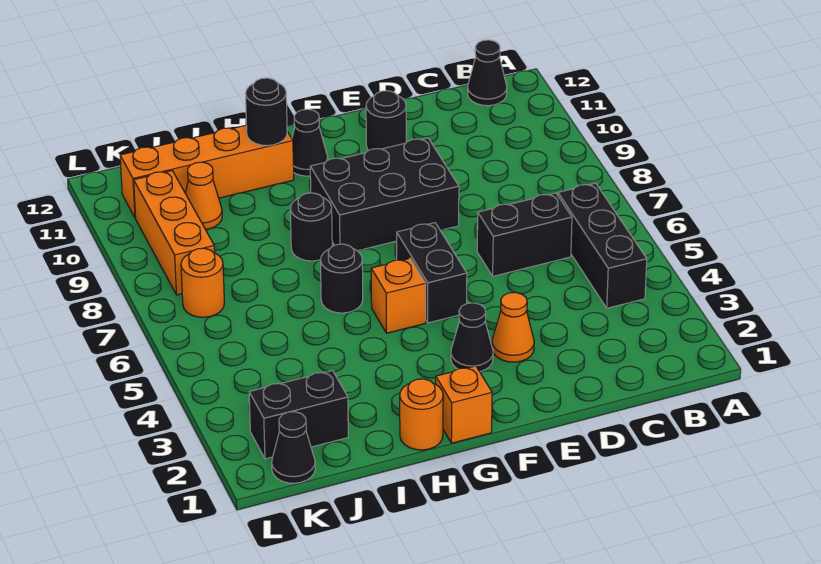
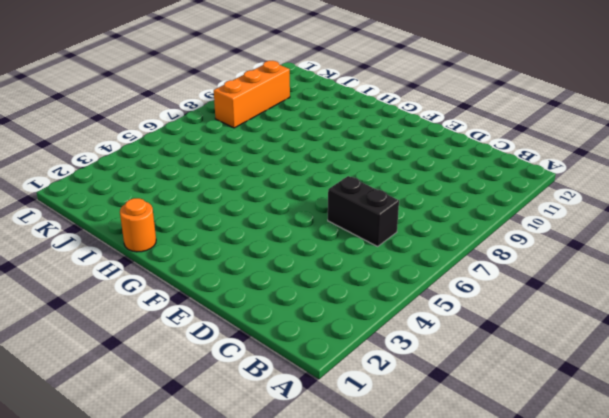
none -> black 1x3 brick [558,183,647,308]
none -> black 1x1 cone [468,40,507,106]
none -> orange 1x1 cone [492,292,534,362]

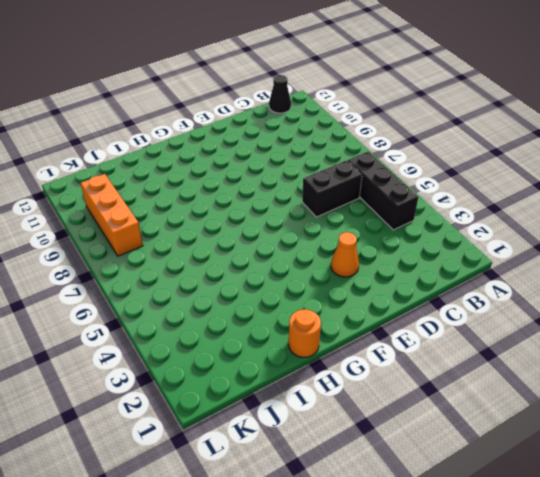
none -> black 2x3 brick [310,138,459,251]
none -> black 1x1 round brick [366,91,406,150]
none -> black 1x1 cone [451,303,493,372]

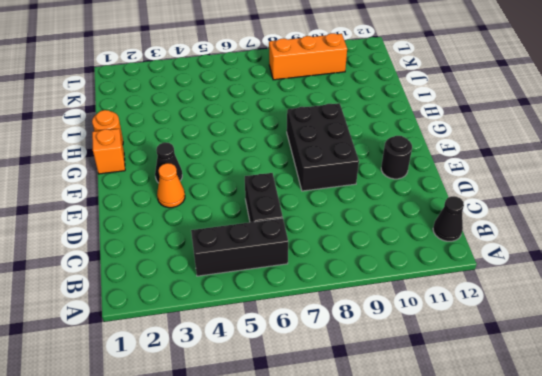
none -> black 1x2 brick [397,223,467,323]
none -> orange 1x1 brick [371,259,426,333]
none -> black 1x1 cone [292,109,328,176]

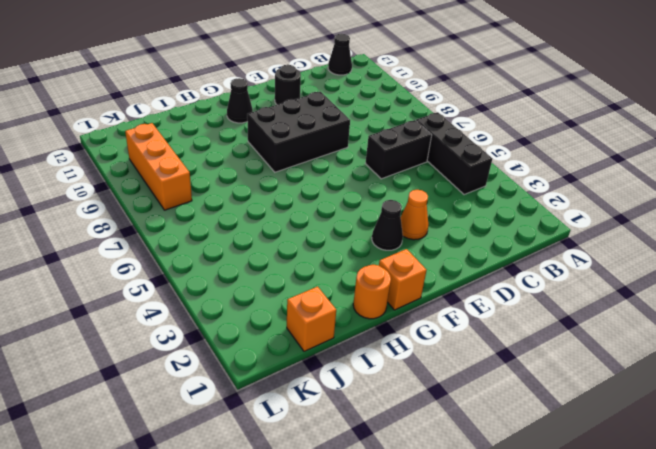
orange 1x1 brick [287,286,336,351] -> orange 1x1 brick moved to [371,259,426,333]
none -> black 1x2 brick [397,223,467,323]
none -> black 1x1 round brick [321,244,363,313]
none -> black 1x1 round brick [290,193,332,261]

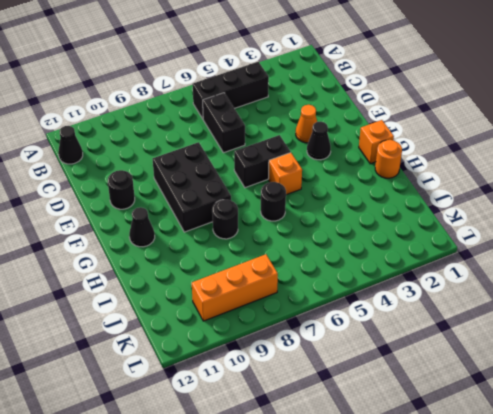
none -> orange 1x4 brick [120,125,294,218]
none -> black 1x2 brick [249,371,348,459]
none -> orange 1x1 cone [185,162,222,229]

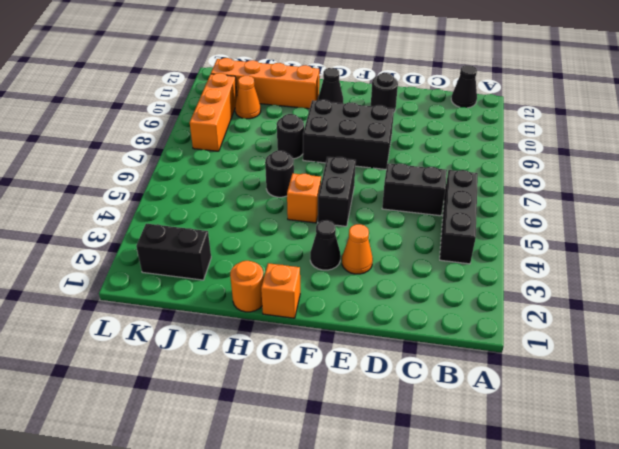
none -> black 1x1 cone [272,412,315,483]
none -> orange 1x1 round brick [181,248,224,317]
none -> black 1x1 round brick [246,78,287,146]

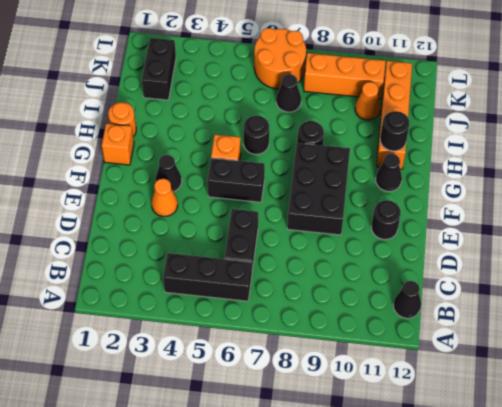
black 1x1 cone [276,74,301,112] -> black 1x1 cone moved to [272,412,315,483]
orange 2x2 round brick [254,28,306,89] -> orange 1x1 round brick [181,248,224,317]

